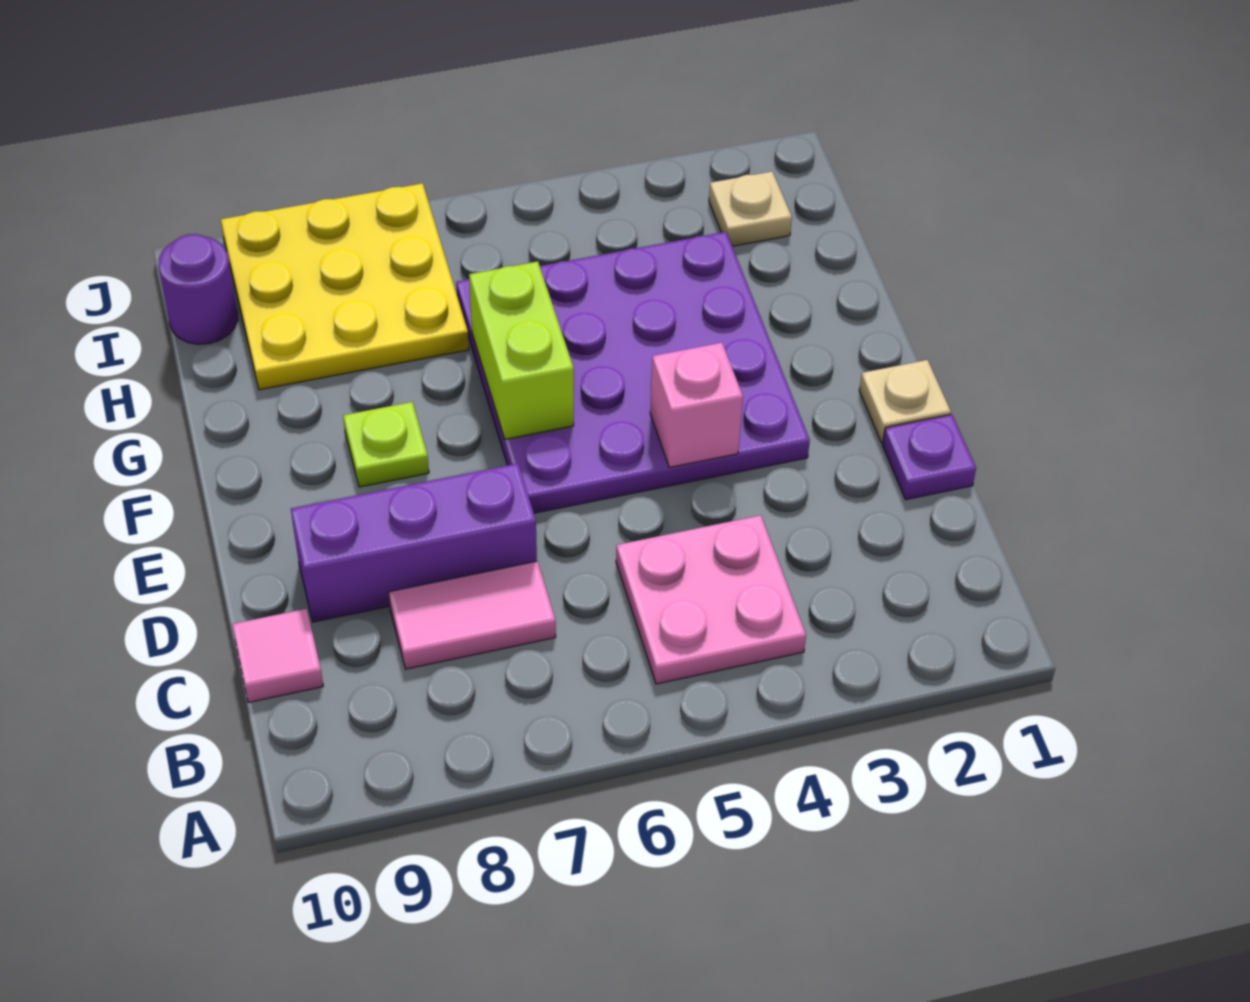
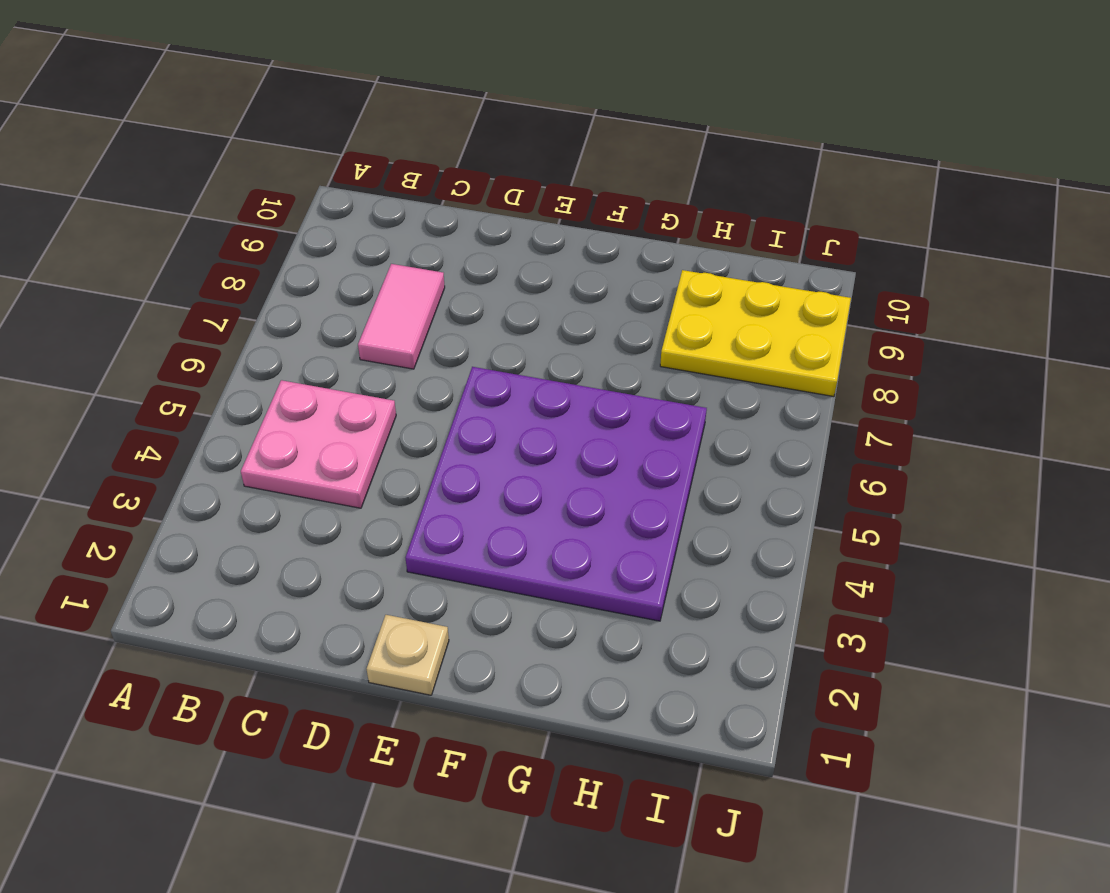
yellow 2x3 plate [660,270,851,397] -> yellow 3x3 plate [221,183,469,390]
none -> pink 1x1 tile [232,609,323,702]
none -> purple 1x1 plate [882,414,976,500]
none -> purple 1x3 brick [291,463,537,622]

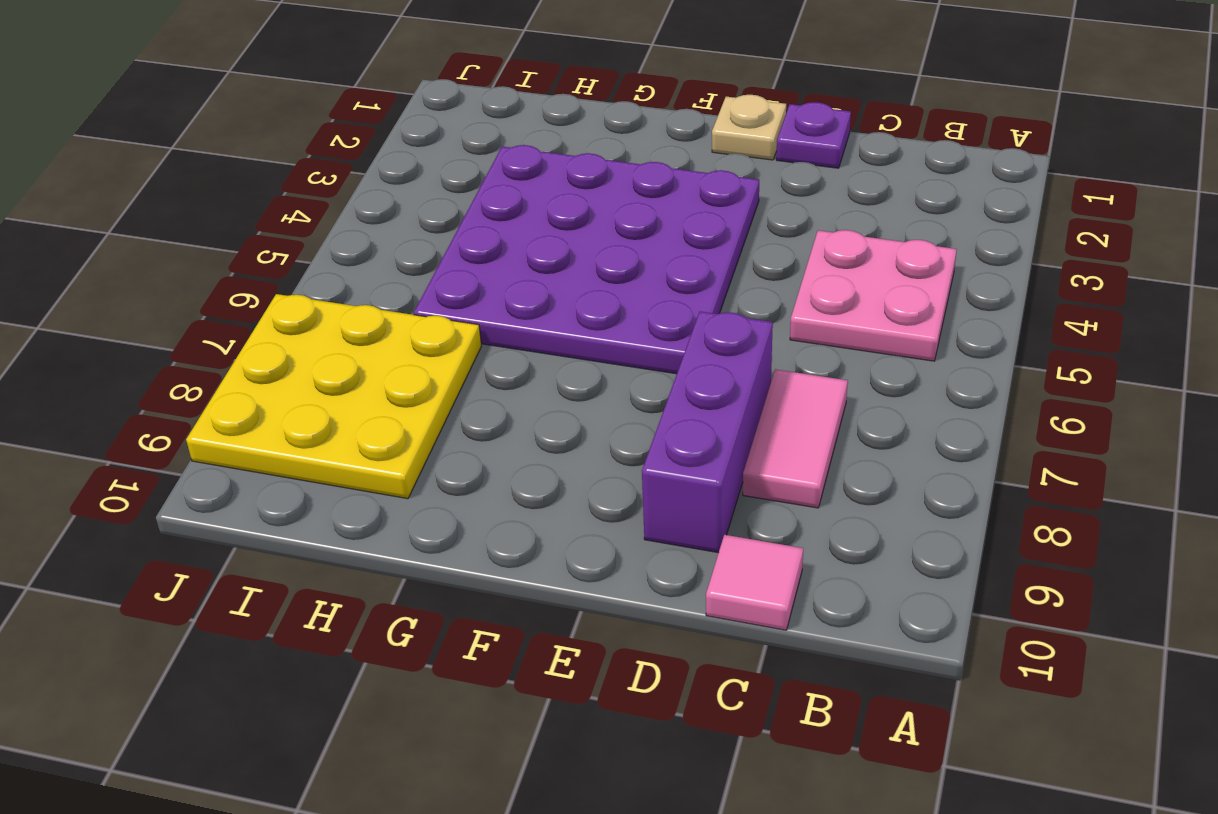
none -> lime 1x1 plate [343,402,429,487]
none -> tan 1x1 plate [709,171,792,246]
none -> purple 1x1 round brick [159,234,238,344]

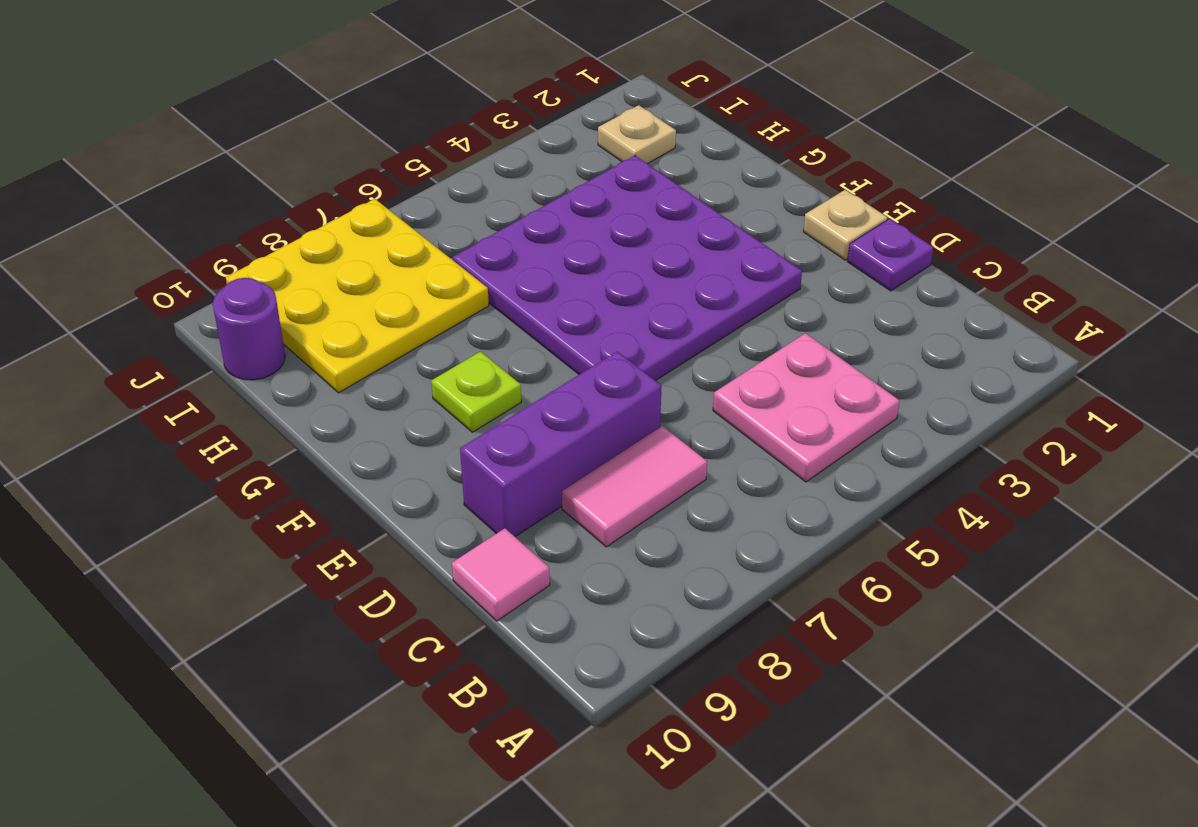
none -> pink 1x1 brick [650,343,743,467]
none -> lime 1x2 brick [469,261,574,439]

